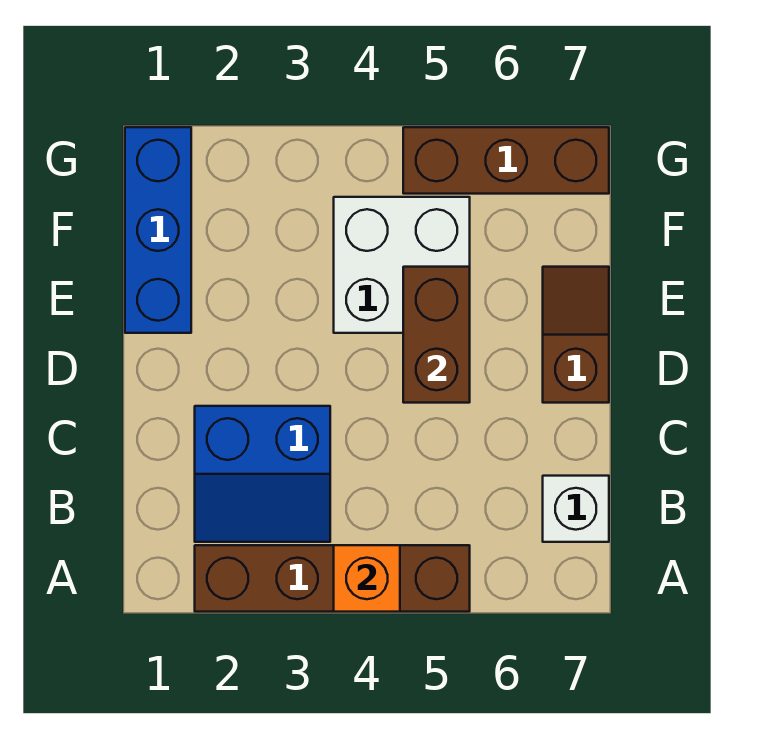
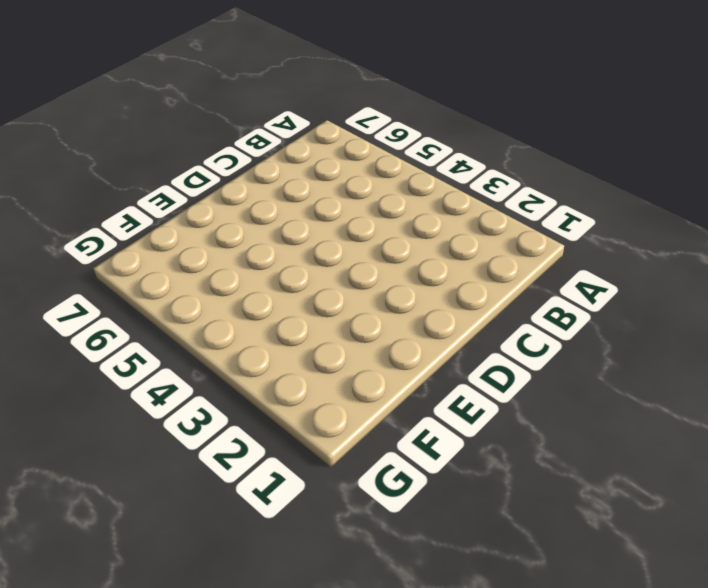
none -> brown 1x4 brick [195,545,470,612]
none -> blue 2x2 slope [195,406,330,542]

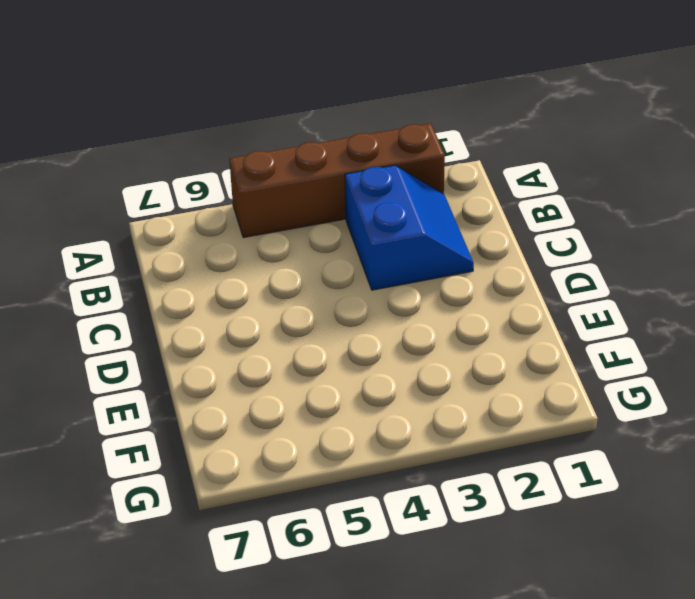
blue 2x2 slope [345,165,474,290] -> blue 2x2 slope turned to [195,406,330,542]
none -> white 1x1 brick [543,476,609,542]
none -> brown 1x2 slope [543,267,609,403]

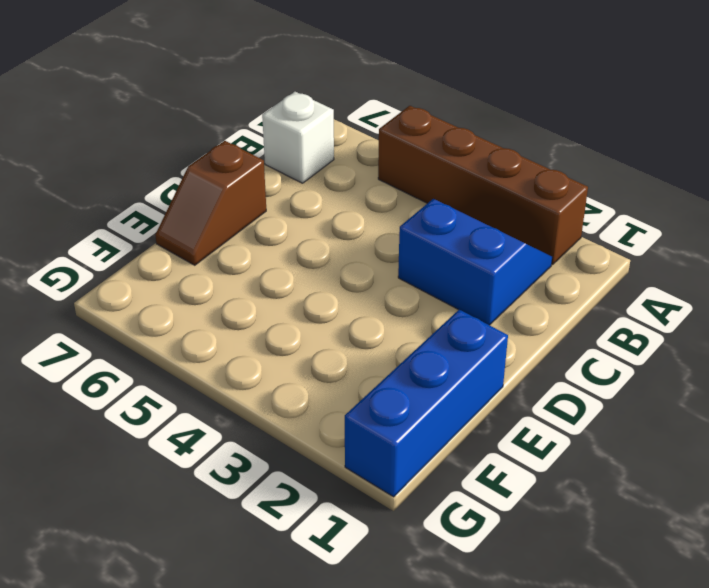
none -> white 2x2 brick [334,197,470,333]
none -> brown 1x3 brick [403,127,609,194]

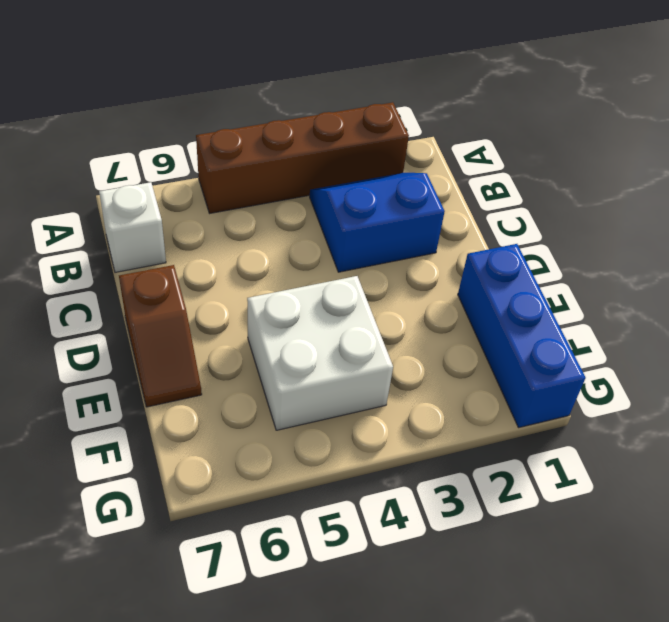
none -> brown 1x3 brick [403,127,609,194]
none -> orange 1x1 brick [334,545,400,612]

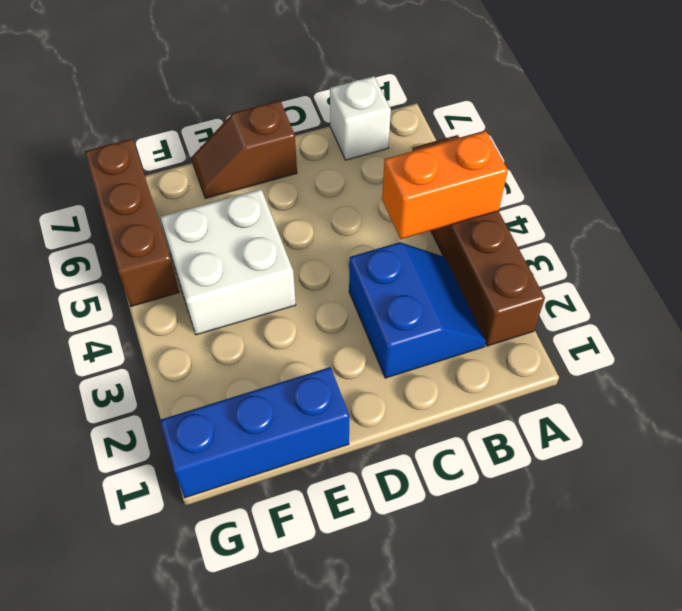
orange 1x2 brick [382,131,508,239] -> orange 1x1 brick [334,545,400,612]
none -> brown 1x2 brick [403,267,470,403]

